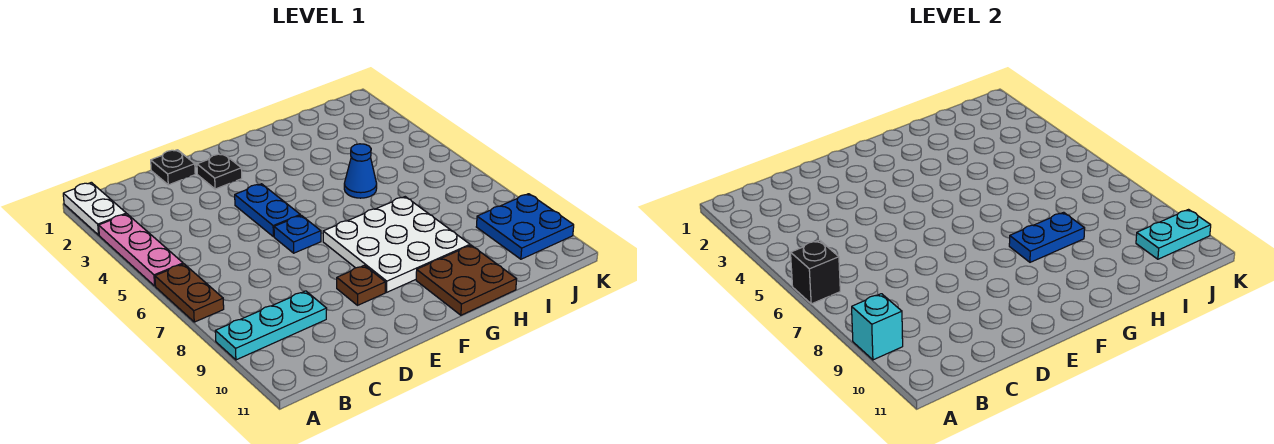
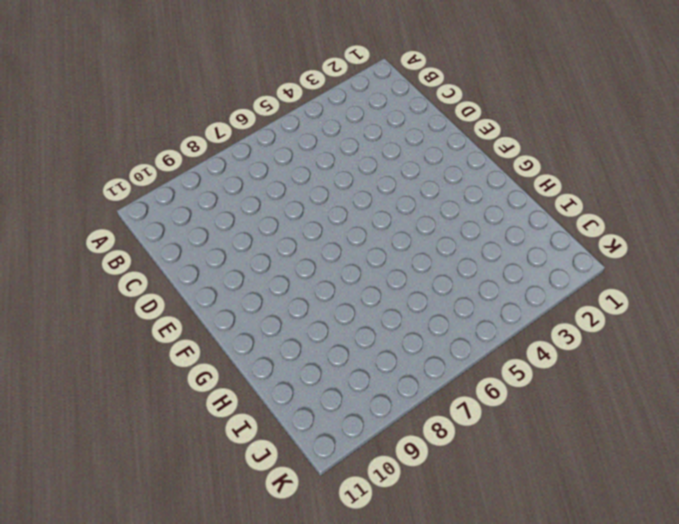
none -> white 1x2 plate [63,182,126,235]
none -> pink 1x3 plate [99,214,183,286]
none -> brown 1x2 plate [155,264,224,322]

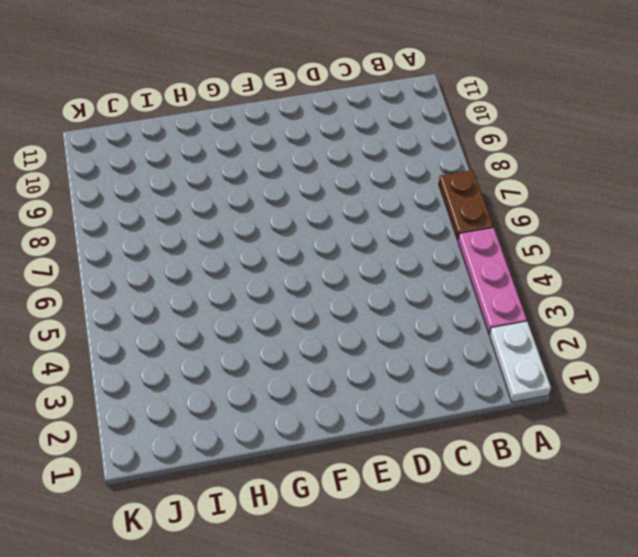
none -> cyan 1x3 plate [215,291,327,360]
none -> black 1x1 plate [151,150,195,185]
none -> black 1x1 plate [197,154,242,189]

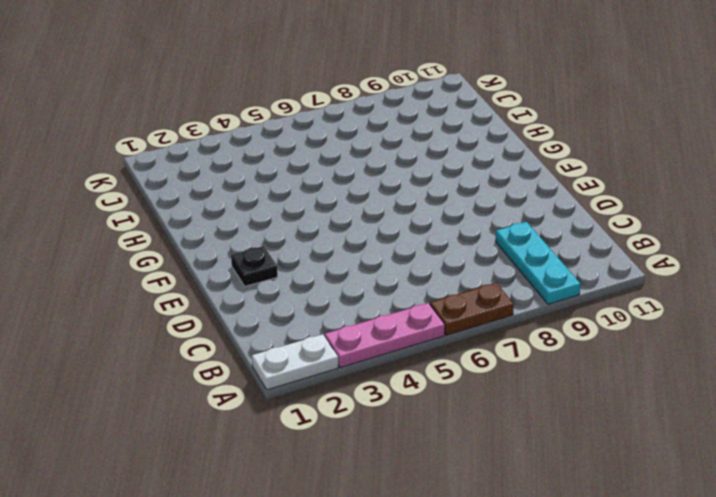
none -> black 1x1 plate [151,150,195,185]
none -> blue 1x2 plate [235,184,300,237]
none -> blue 1x1 plate [274,215,321,253]

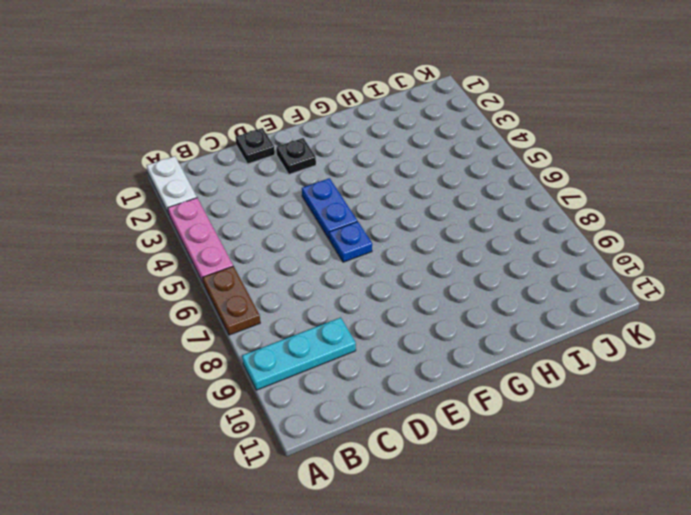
none -> brown 1x1 plate [337,265,385,305]
none -> white 3x3 plate [323,197,470,292]
none -> brown 2x2 plate [416,245,517,315]

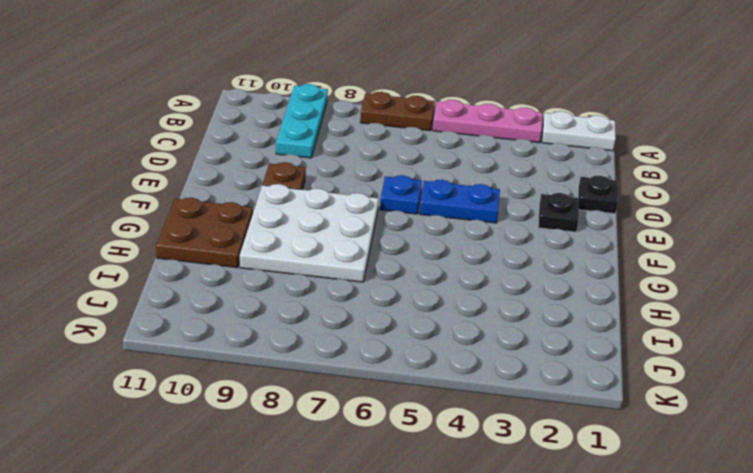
none -> blue 1x1 cone [344,144,377,198]
none -> blue 2x2 plate [476,194,574,259]
none -> black 1x1 brick [791,240,840,304]

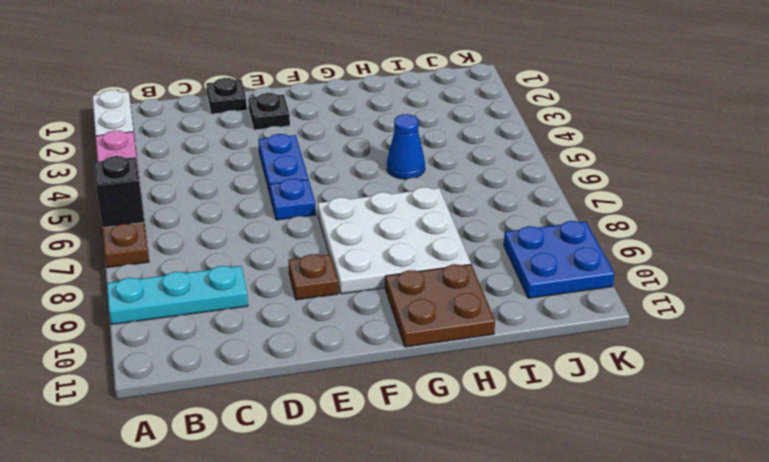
none -> cyan 1x1 brick [852,294,903,360]
none -> blue 1x2 plate [1009,212,1085,262]
none -> cyan 1x2 plate [1136,210,1211,259]

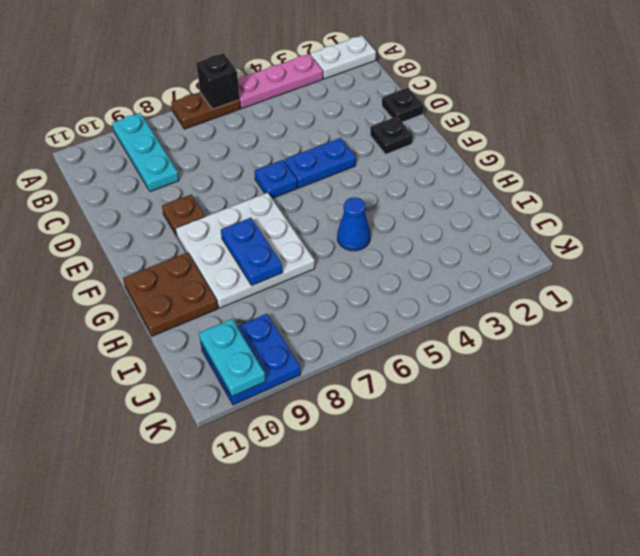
none -> cyan 1x1 brick [852,294,903,360]

